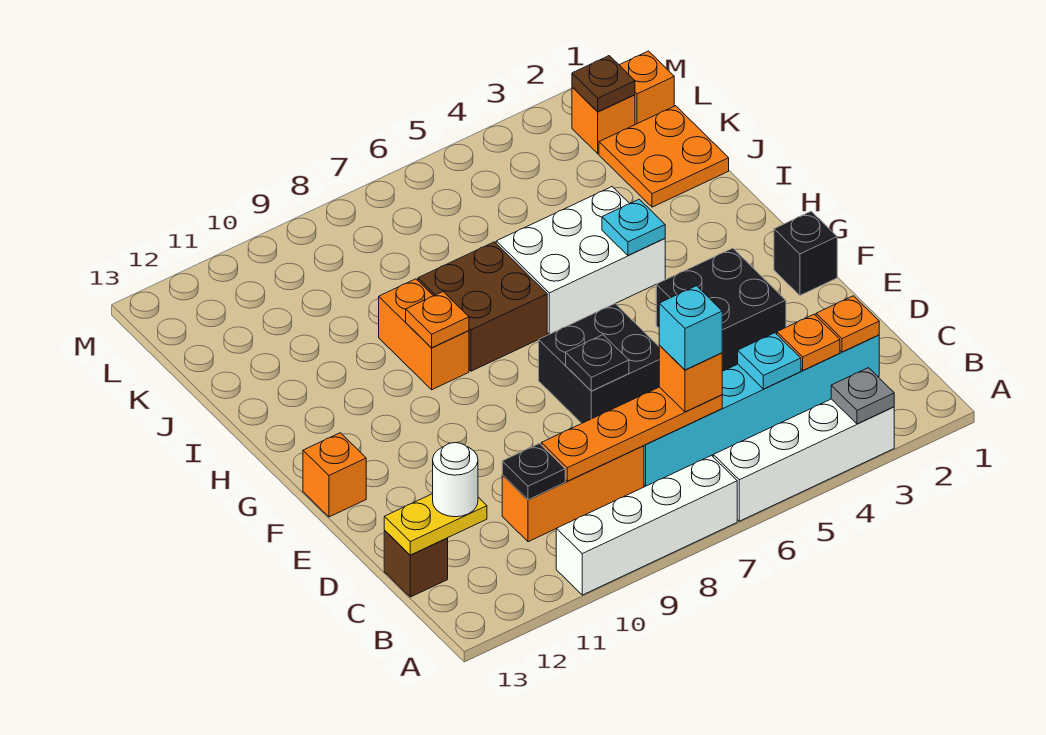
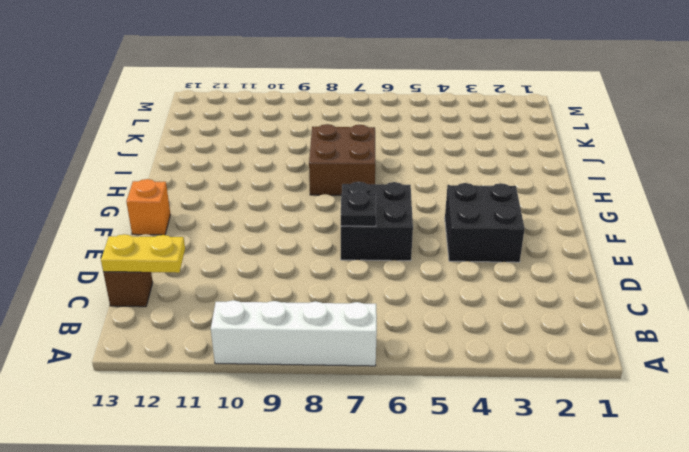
none -> white 1x4 brick [713,399,894,521]
none -> cyan 1x6 brick [644,335,879,486]
none -> orange 1x3 brick [502,446,644,542]

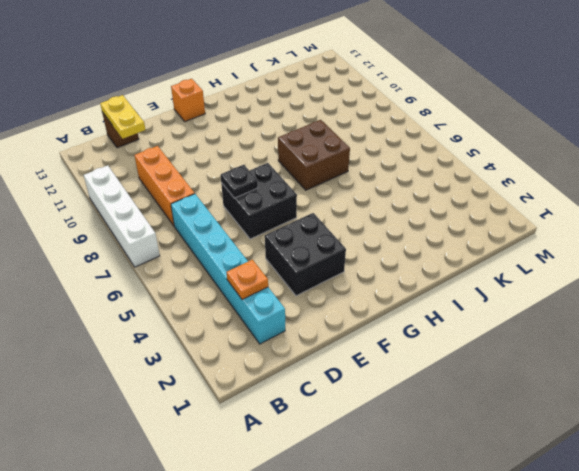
none -> white 1x4 brick [713,399,894,521]
none -> black 1x1 brick [774,211,837,295]
none -> white 2x3 brick [496,187,665,334]

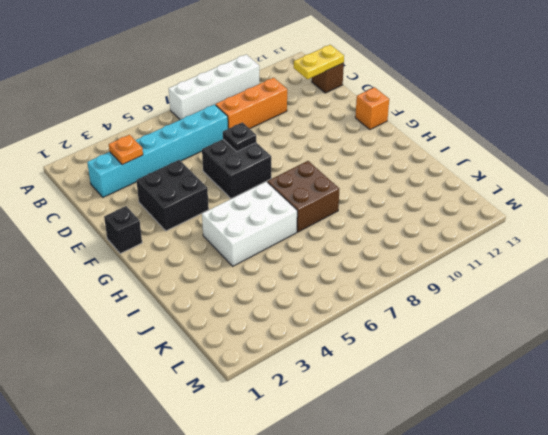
none -> white 1x4 brick [713,399,894,521]
none -> orange 1x2 brick [379,279,469,390]
none -> orange 2x2 plate [599,106,729,207]

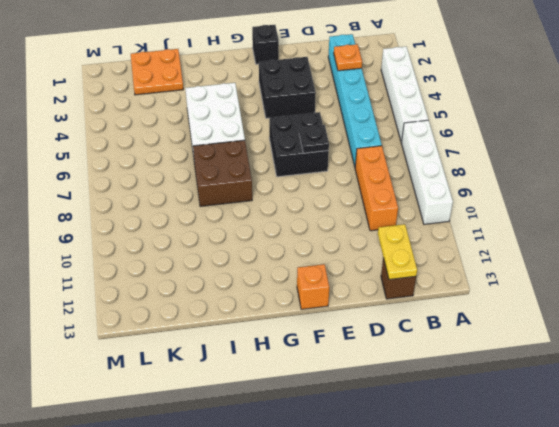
none -> orange 1x2 brick [379,279,469,390]
none -> orange 1x1 brick [620,51,674,125]
none -> orange 1x1 brick [572,87,635,154]

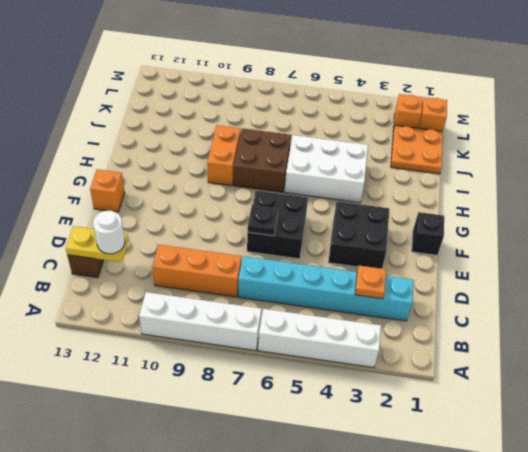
none -> grey 1x1 plate [831,368,894,424]
none -> orange 1x1 plate [816,296,879,352]
none -> cyan 1x1 plate [738,333,801,389]

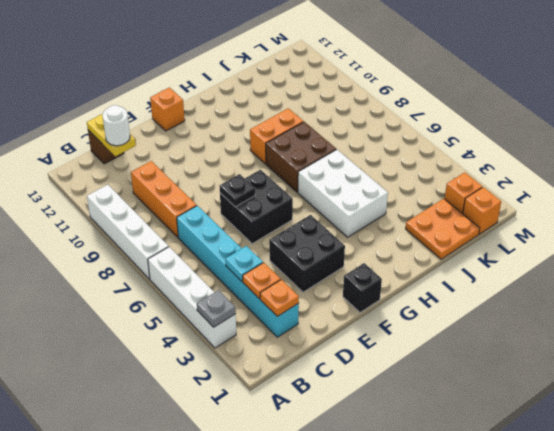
none -> orange 1x4 plate [541,387,722,481]
none -> black 1x1 plate [502,444,565,500]
none -> cyan 1x1 plate [602,199,665,256]

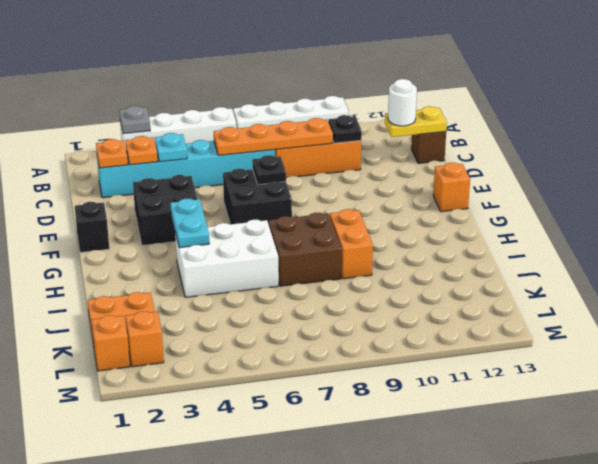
cyan 1x2 plate [170,199,209,248] -> cyan 1x1 plate [602,199,665,256]
none -> orange 1x1 plate [406,292,469,348]
none -> brown 1x1 plate [572,56,635,112]
none -> orange 1x1 brick [659,345,722,412]

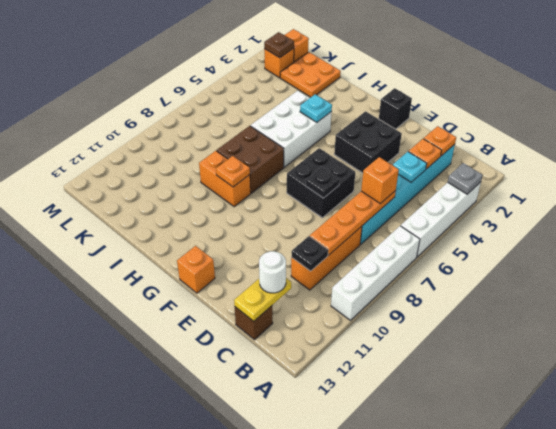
none -> cyan 1x1 brick [659,286,722,370]

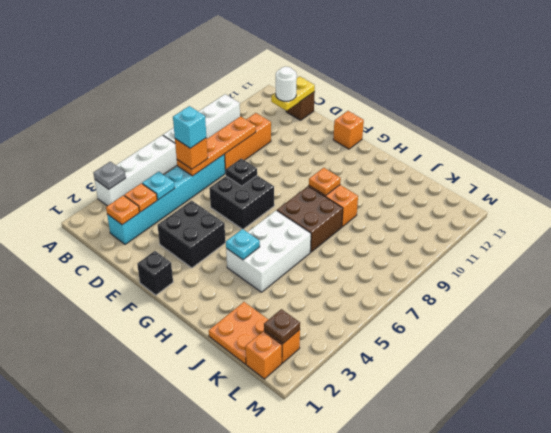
none -> black 1x1 plate [502,444,565,500]

